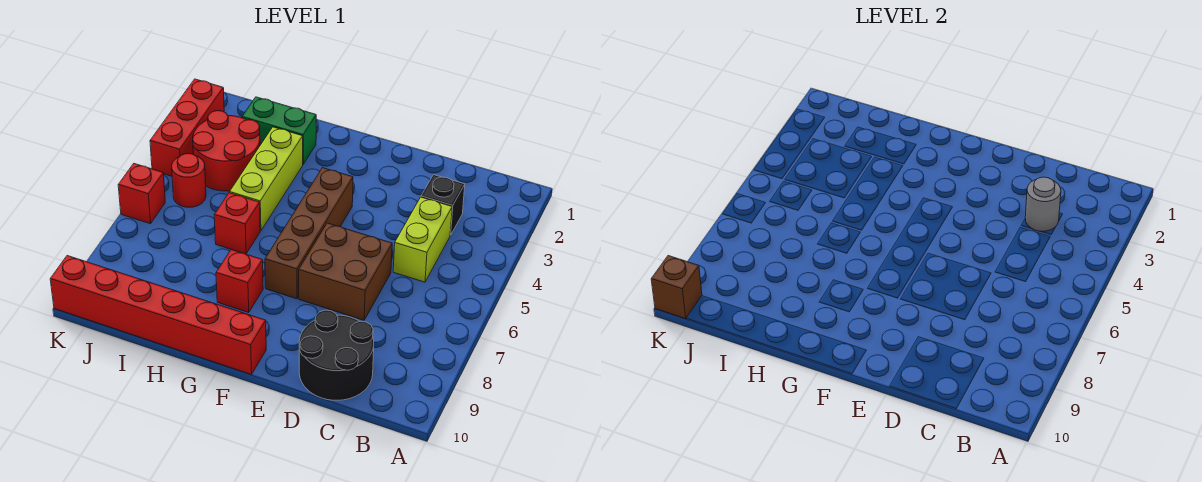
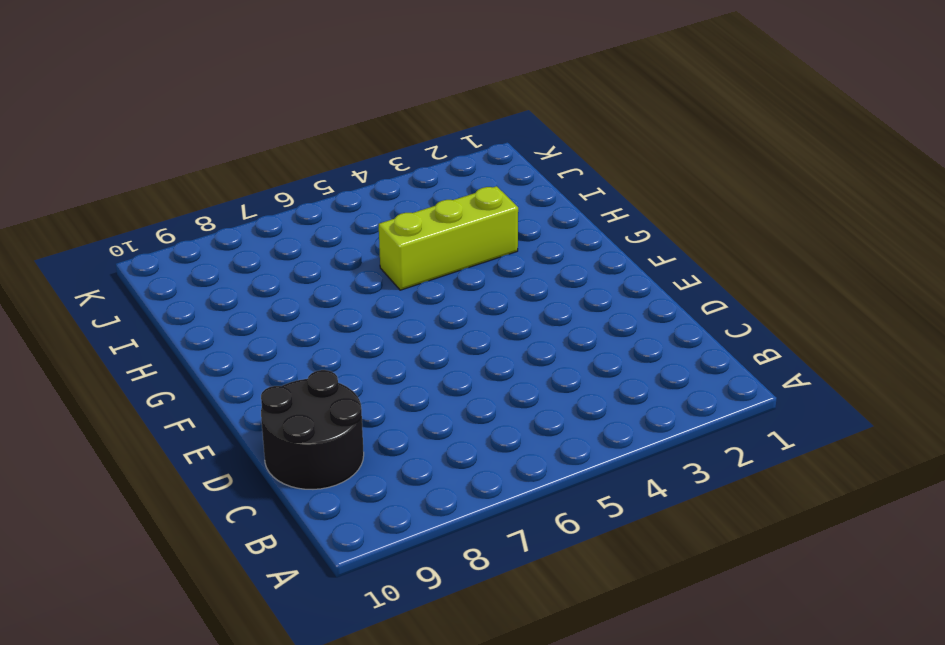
none -> black 1x1 brick [421,175,465,235]
none -> lime 1x2 brick [393,197,452,282]
none -> brown 2x2 brick [299,223,392,320]

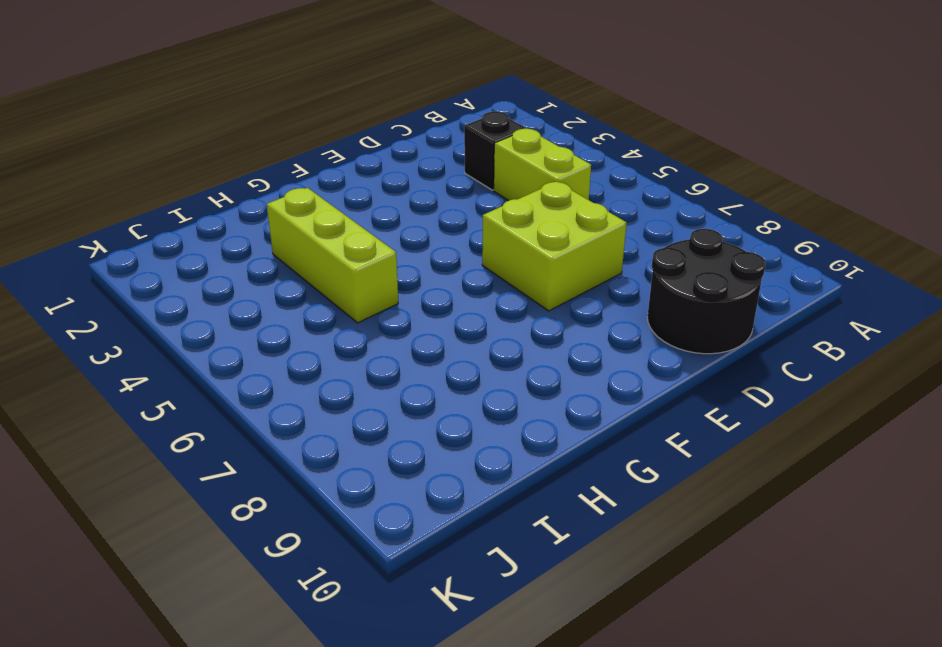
lime 2x2 brick [482,182,626,311] -> brown 2x2 brick [299,223,392,320]
none -> brown 1x4 brick [265,168,353,299]
none -> red 1x6 brick [50,256,266,374]
none -> red 1x1 brick [216,250,263,312]

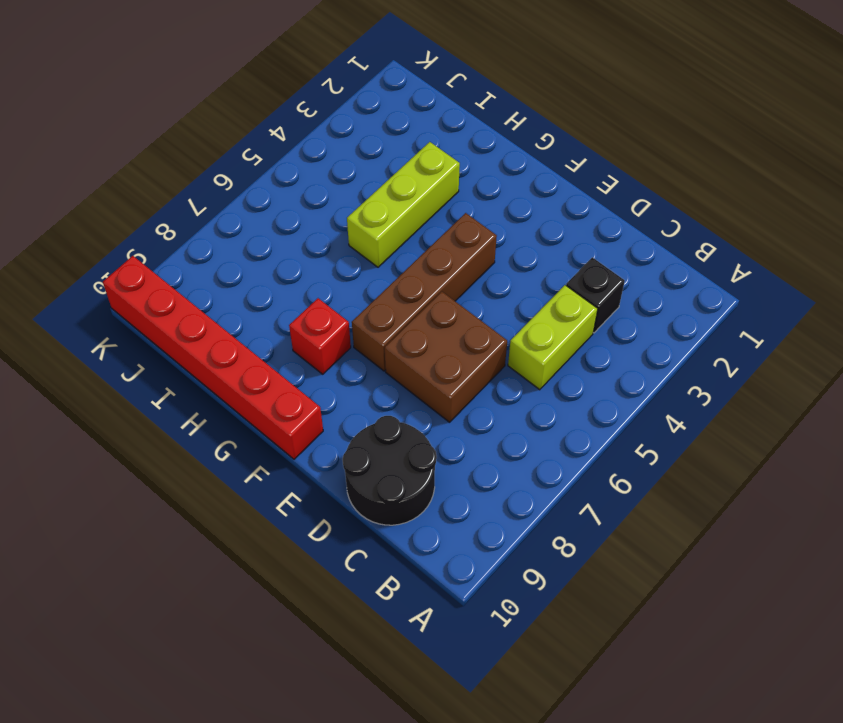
none -> green 1x2 brick [242,97,316,164]
none -> red 1x1 brick [214,193,260,254]
none -> red 2x2 round brick [193,111,260,191]

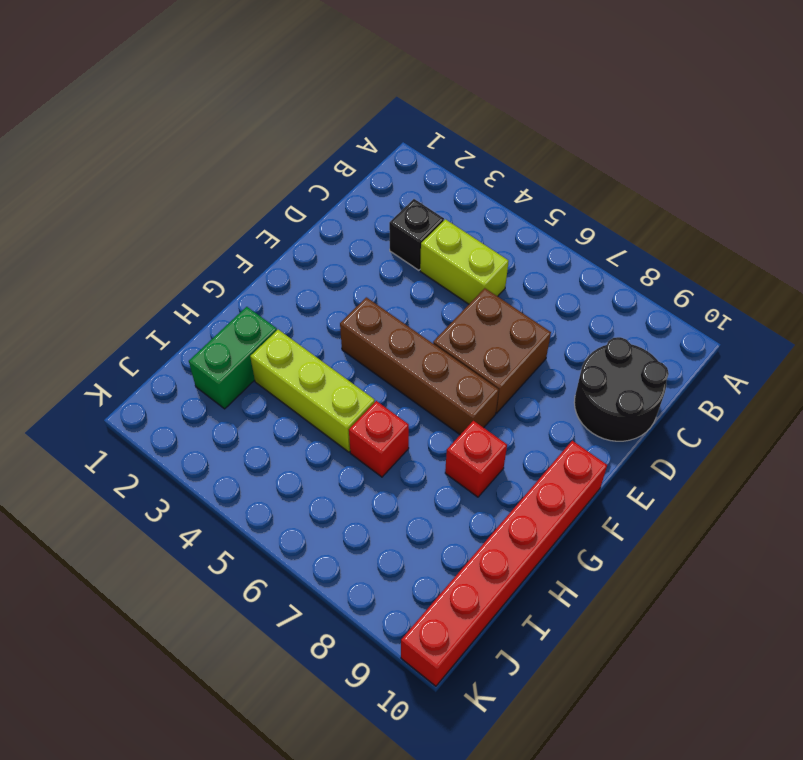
none -> red 2x2 round brick [193,111,260,191]
none -> red 1x1 round brick [172,153,206,207]
none -> red 1x3 brick [150,79,224,176]

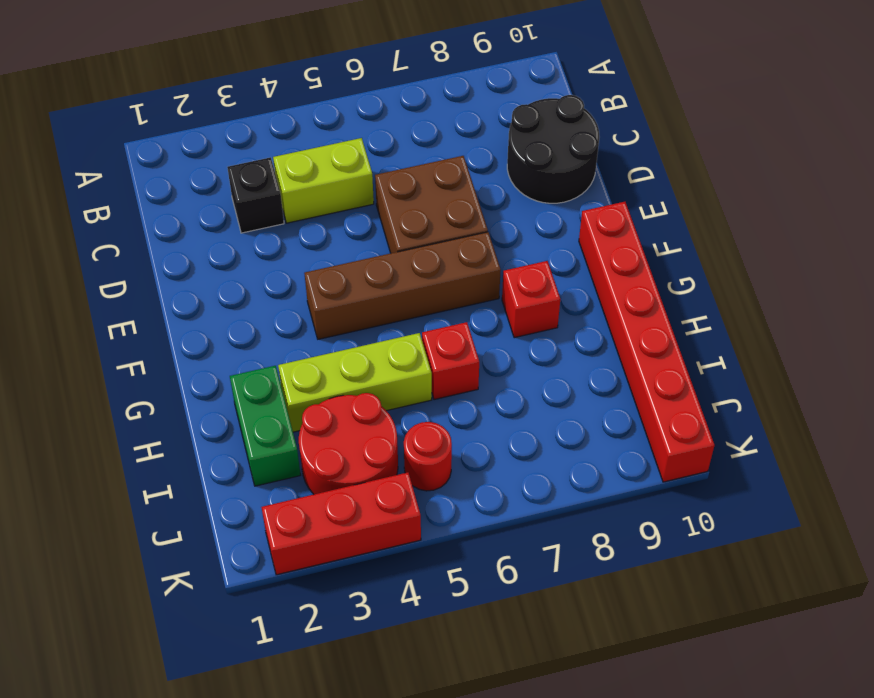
none -> red 1x1 brick [118,164,165,224]
none -> grey 1x1 round brick [1025,177,1061,231]
none -> brown 1x1 brick [651,256,702,319]

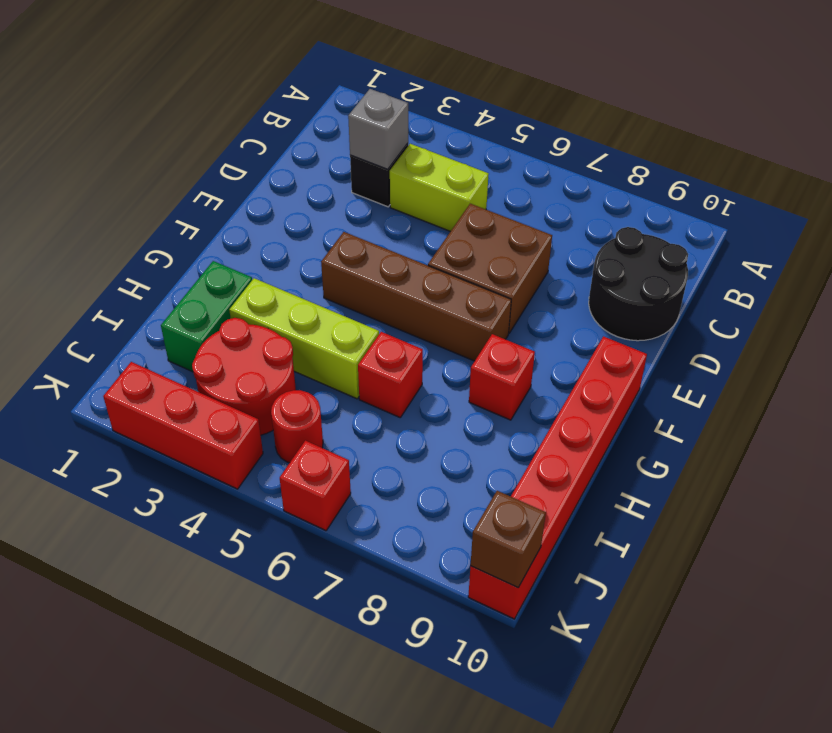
grey 1x1 brick [348,89,408,169] -> grey 1x1 round brick [1025,177,1061,231]

